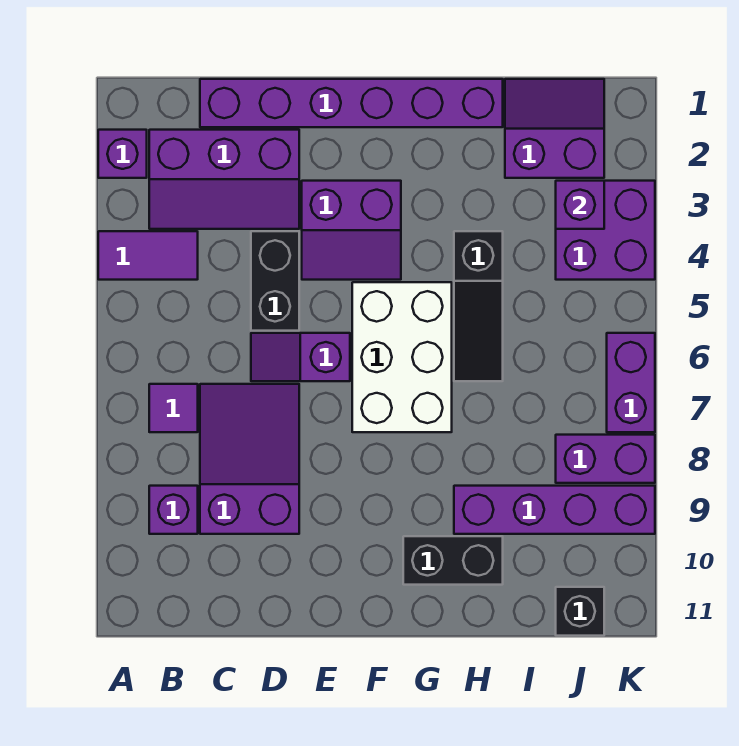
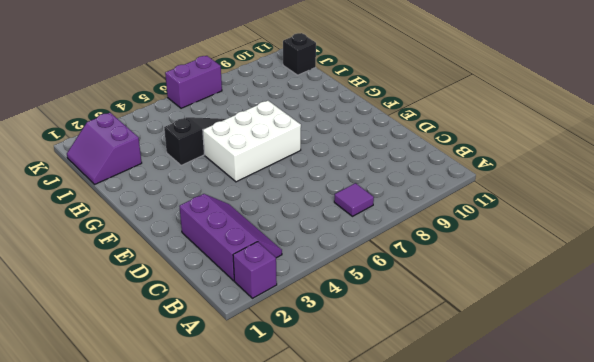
none -> purple 1x2 tile [98,231,198,280]
none -> purple 1x1 brick [149,486,198,534]
none -> purple 1x6 brick [200,79,503,127]

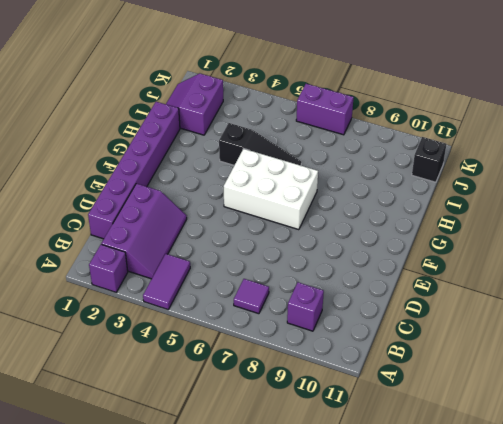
none -> purple 2x3 slope [200,384,299,534]
none -> black 1x2 brick [251,231,299,331]
none -> purple 1x2 slope [251,333,350,381]

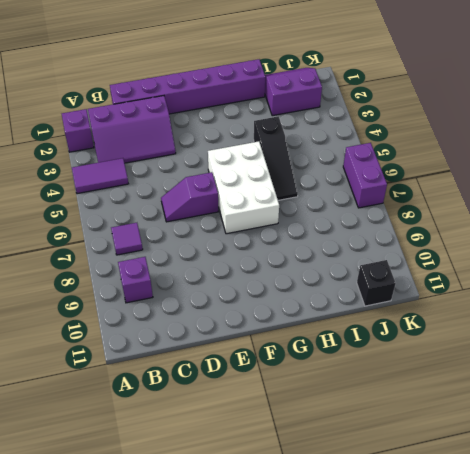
none -> purple 2x3 slope [200,384,299,534]
none -> black 1x2 brick [251,231,299,331]
none -> purple 2x2 slope [302,181,401,280]

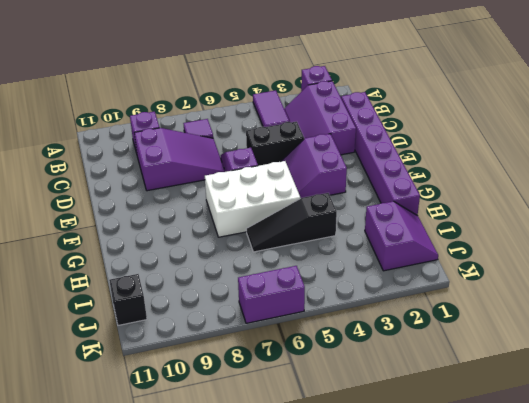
none -> black 1x2 brick [403,536,503,585]
none -> purple 1x4 brick [454,486,655,534]
none -> purple 2x2 brick [556,181,655,280]

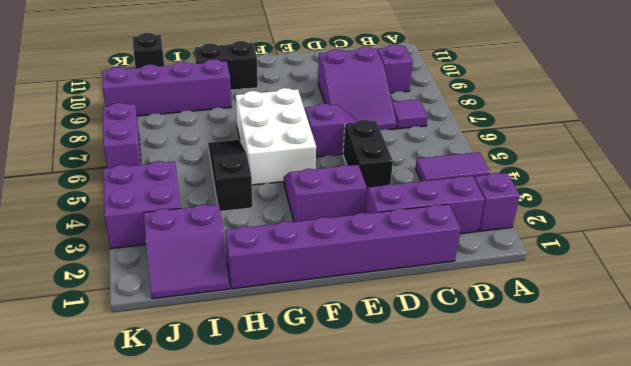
none -> purple 1x2 brick [556,435,655,483]
none -> purple 1x1 brick [556,181,604,229]

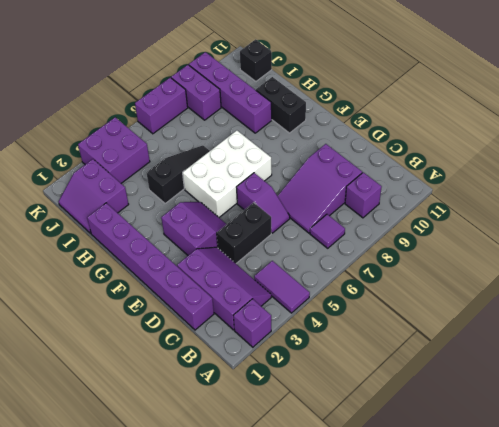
none -> purple 1x1 brick [556,181,604,229]

